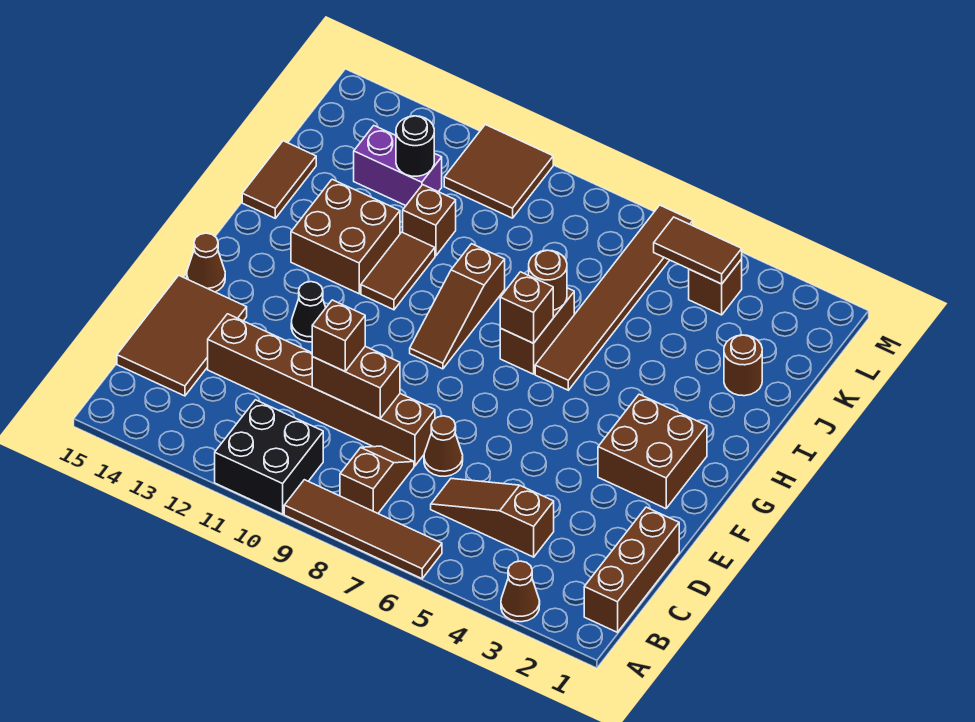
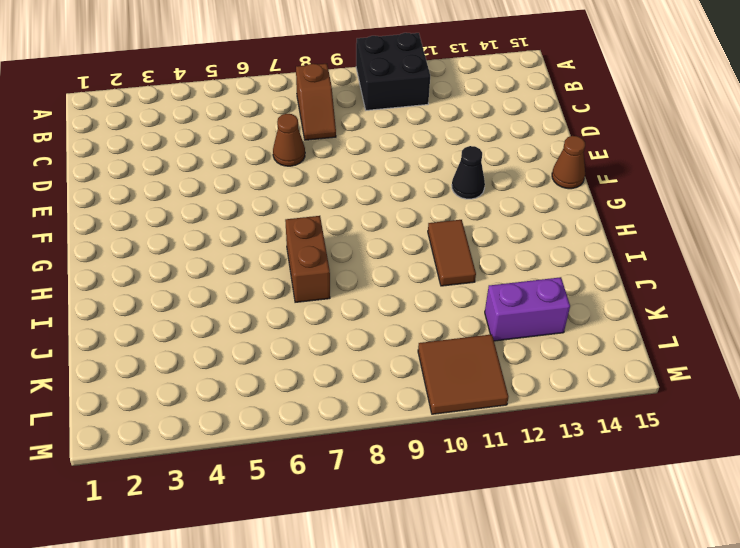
none -> brown 1x1 cone [501,561,540,622]
none -> brown 1x4 tile [284,480,442,579]
none -> brown 1x3 brick [584,507,679,632]

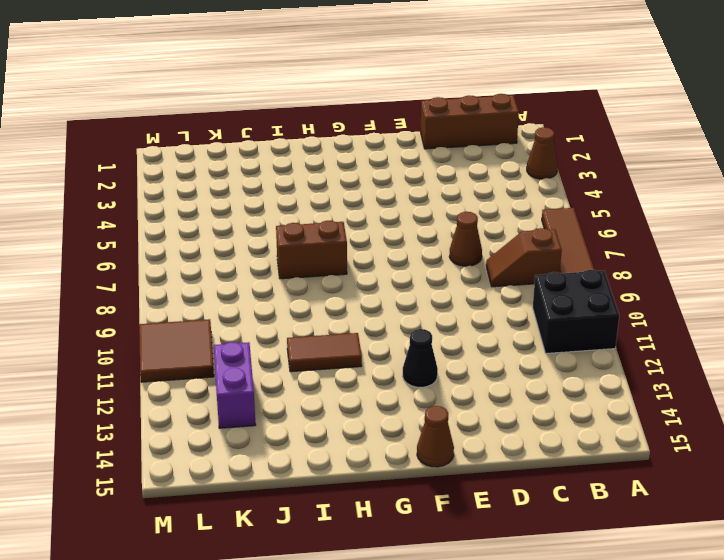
none -> brown 1x3 slope [431,479,554,557]
none -> brown 2x3 tile [117,275,247,396]
none -> brown 1x6 brick [208,314,435,466]

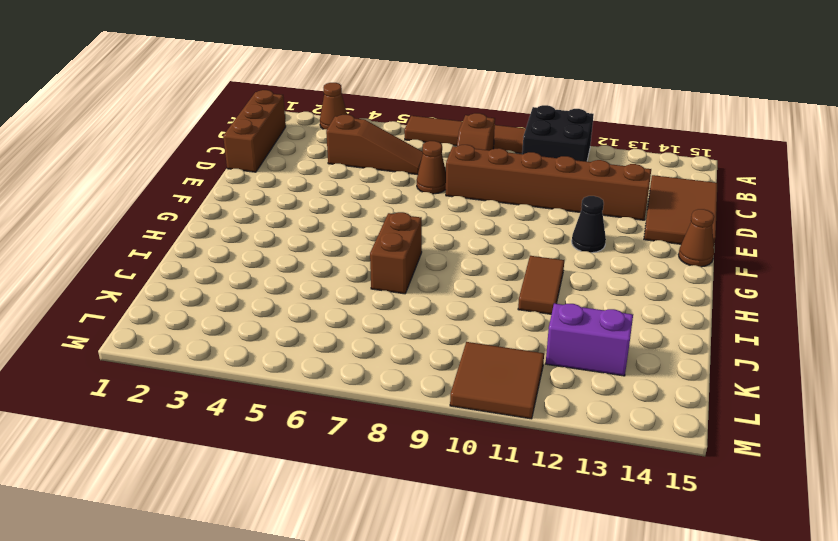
none -> brown 2x2 brick [598,394,707,509]
none -> brown 1x3 slope [410,244,505,369]
none -> brown 1x6 tile [535,205,693,390]

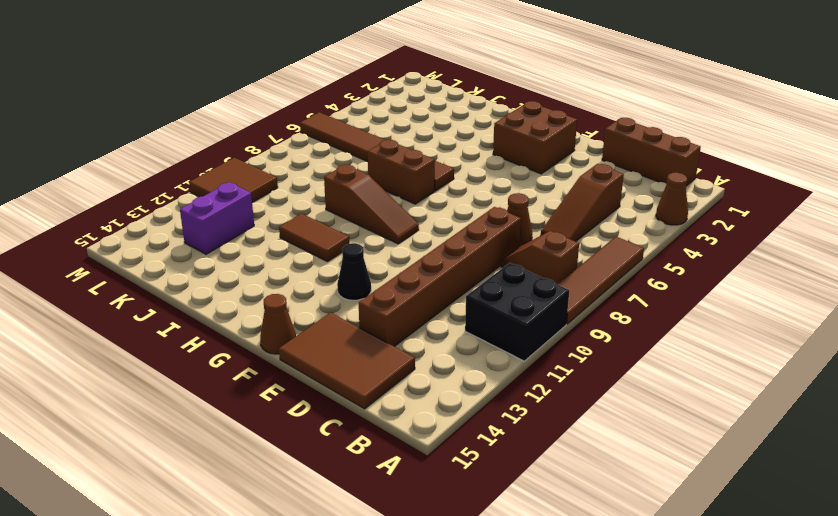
none -> brown 2x2 brick [291,179,400,294]
none -> brown 1x2 tile [242,141,316,218]
none -> brown 1x1 round brick [724,335,762,396]

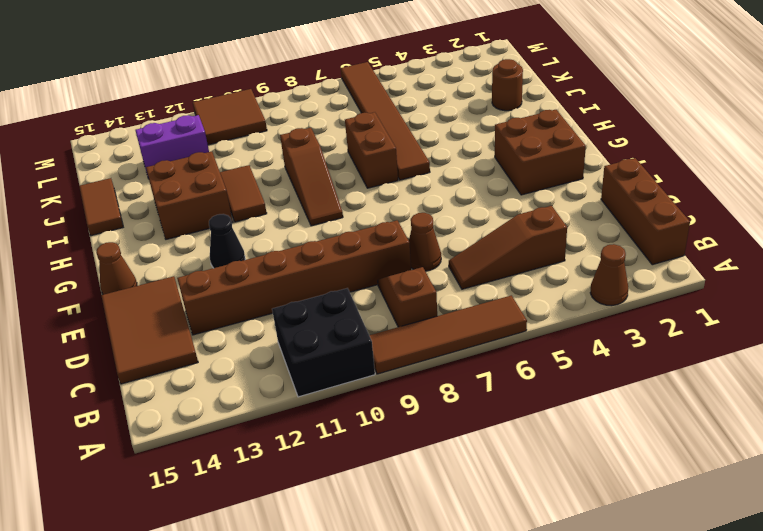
none -> brown 1x1 brick [403,185,456,256]
none -> brown 1x1 brick [689,259,742,315]
none -> brown 1x2 brick [312,346,400,419]

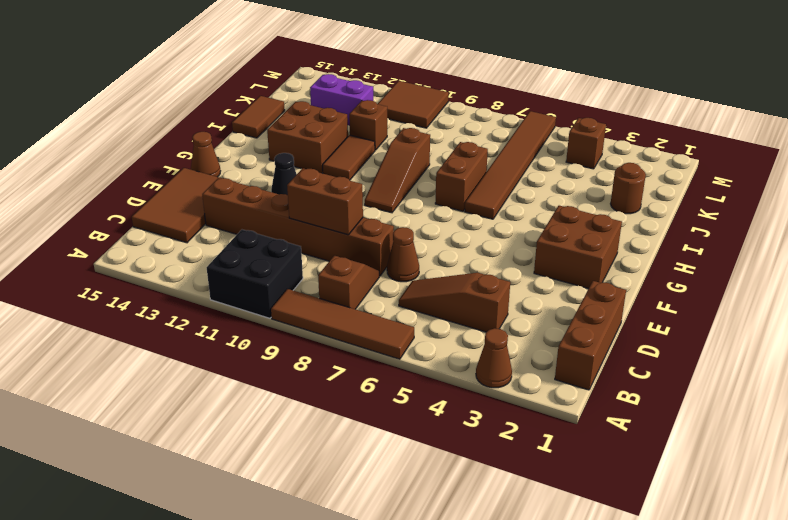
none -> brown 1x1 brick [500,272,553,343]
none -> brown 1x1 round brick [529,250,567,310]
none -> black 1x1 round brick [396,116,434,176]

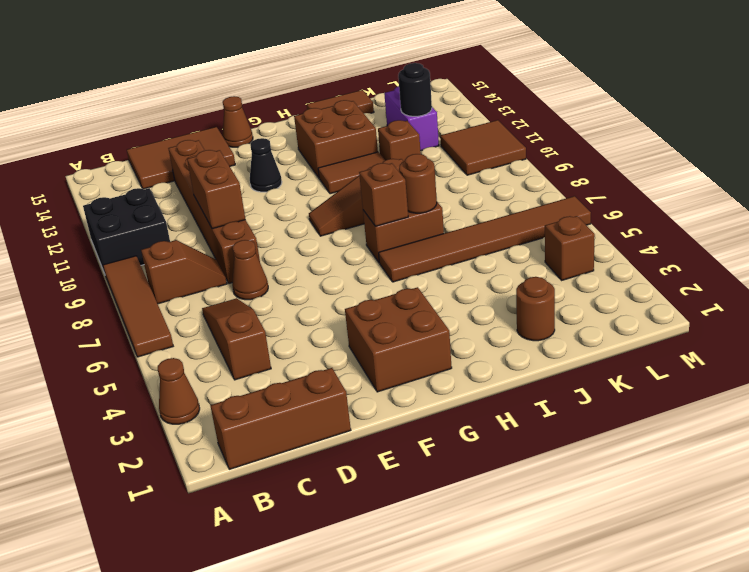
none -> brown 1x2 tile [654,217,742,284]
none -> brown 1x1 brick [312,300,365,371]

